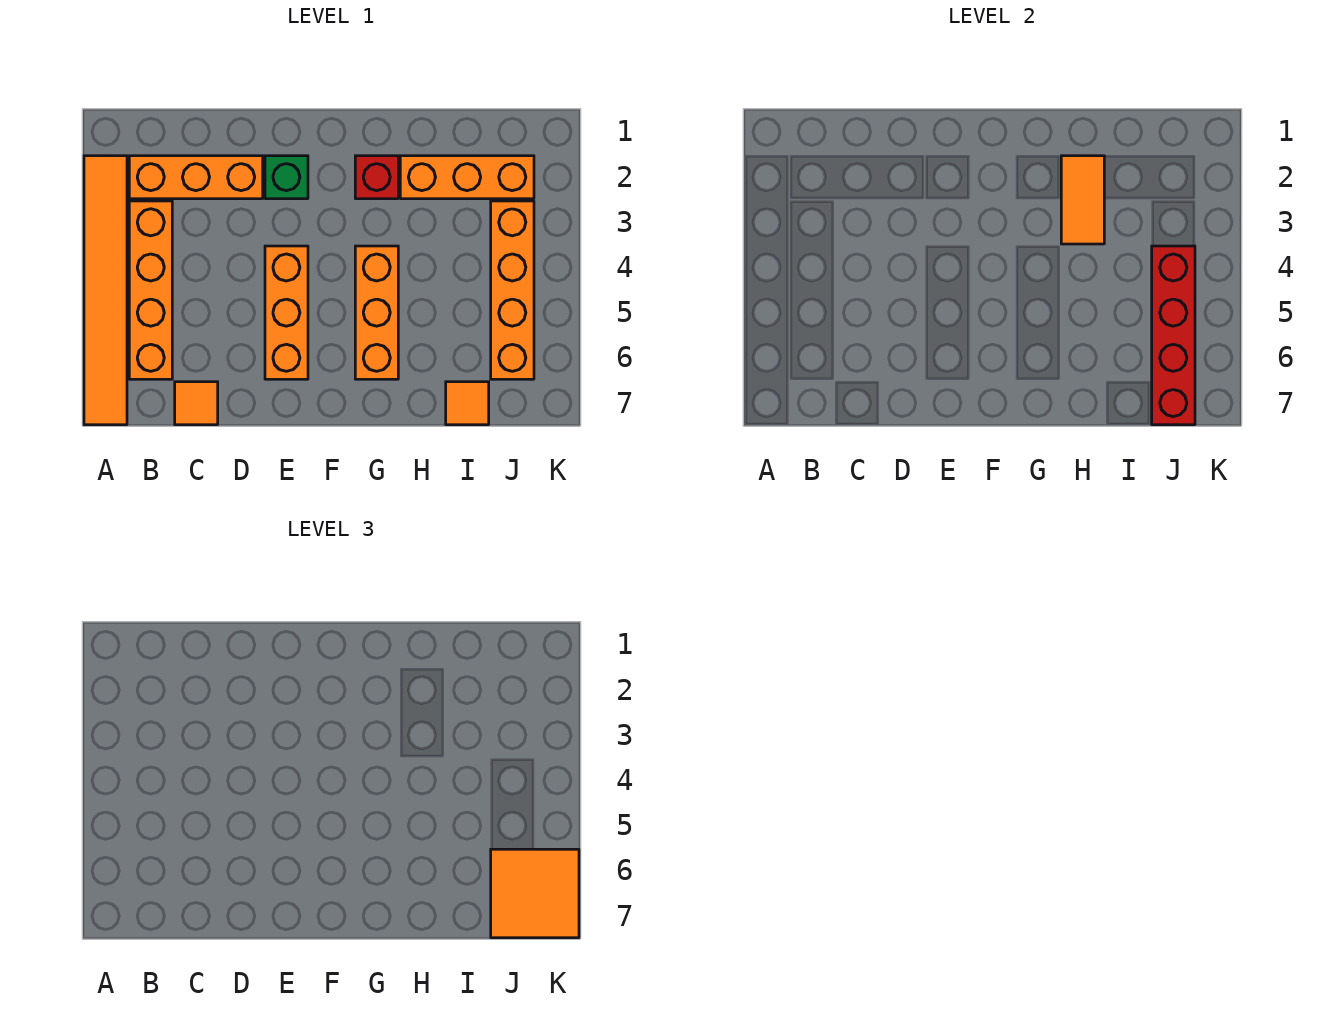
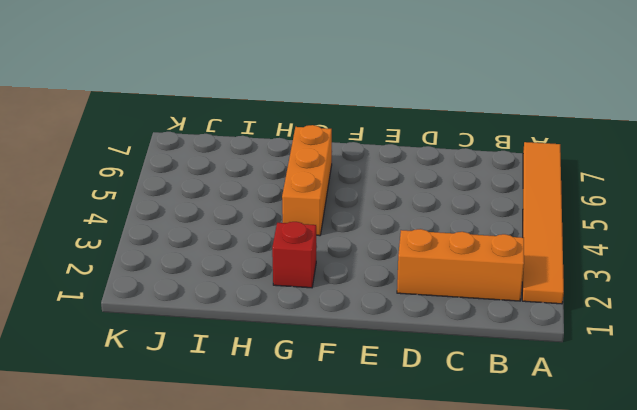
none -> orange 1x4 brick [129,201,172,379]
none -> orange 1x1 tile [175,382,218,425]
none -> green 1x1 brick [265,156,308,199]

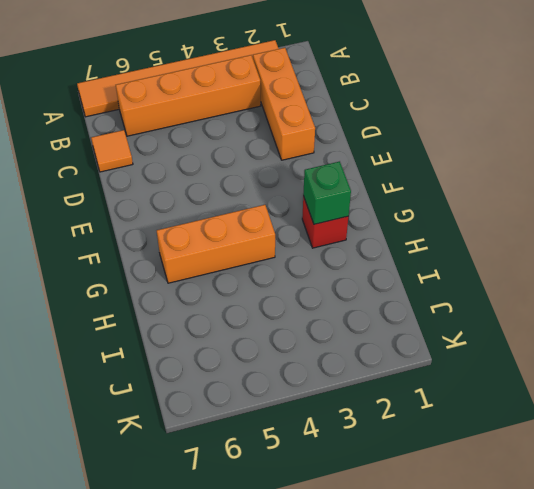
green 1x1 brick [303,161,351,224] -> green 1x1 brick moved to [265,156,308,199]
none -> orange 1x3 brick [265,246,308,379]
none -> orange 1x3 brick [400,156,534,199]
none -> orange 1x1 tile [446,382,489,425]

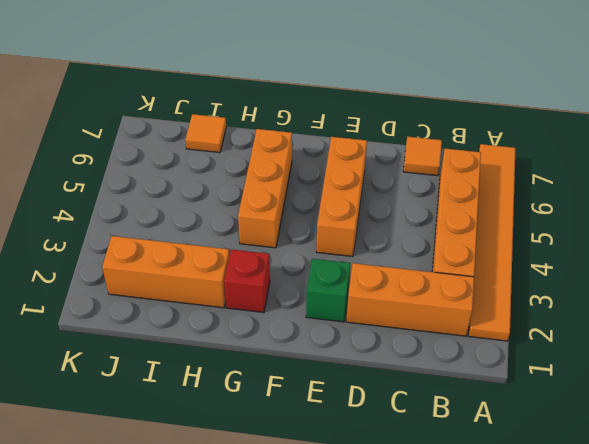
none -> orange 1x4 brick [491,201,534,379]
none -> orange 1x2 tile [1061,156,1104,244]
none -> red 1x4 brick [1152,246,1195,425]

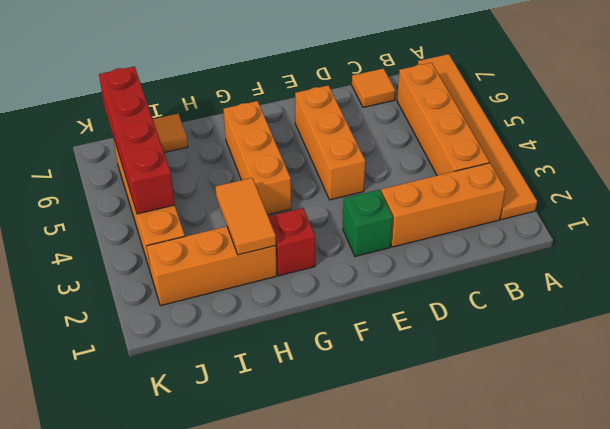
none -> orange 2x2 tile [491,849,579,938]

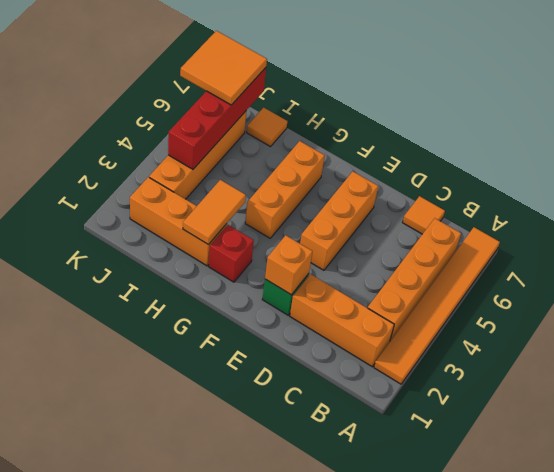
orange 1x1 brick [265,235,313,295] -> none

